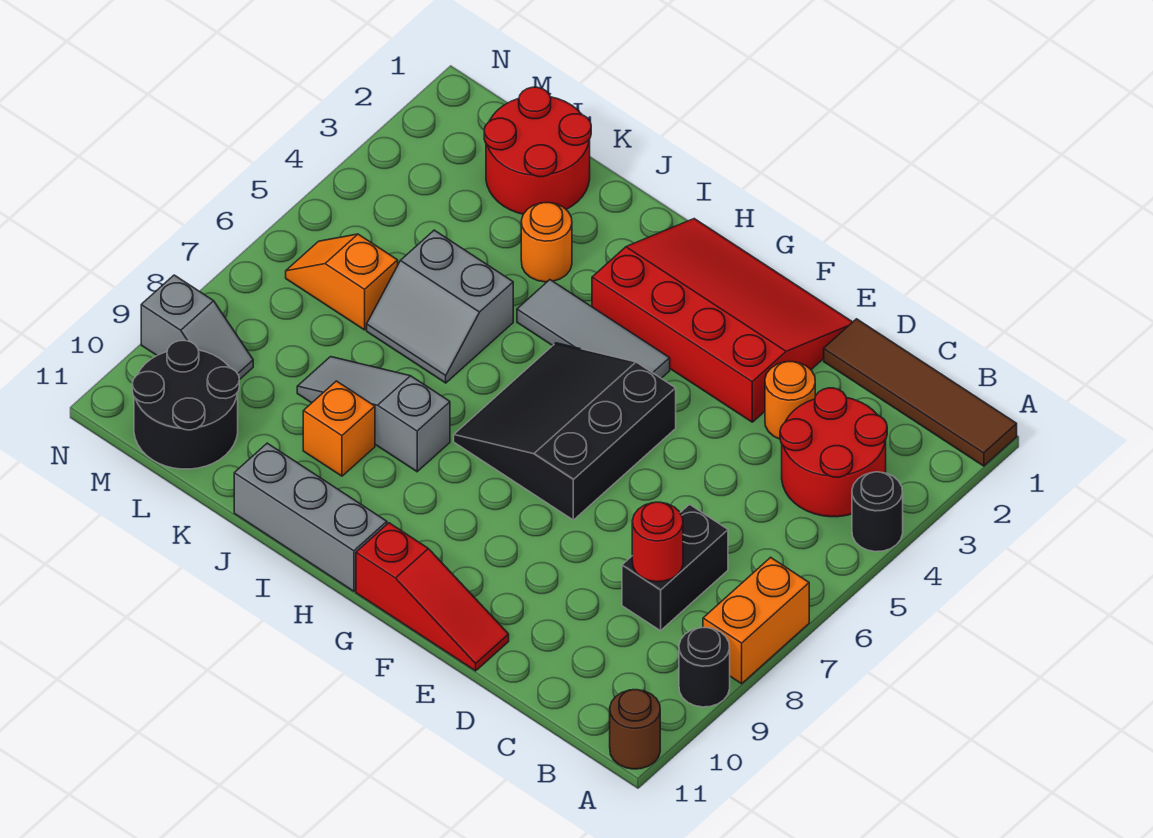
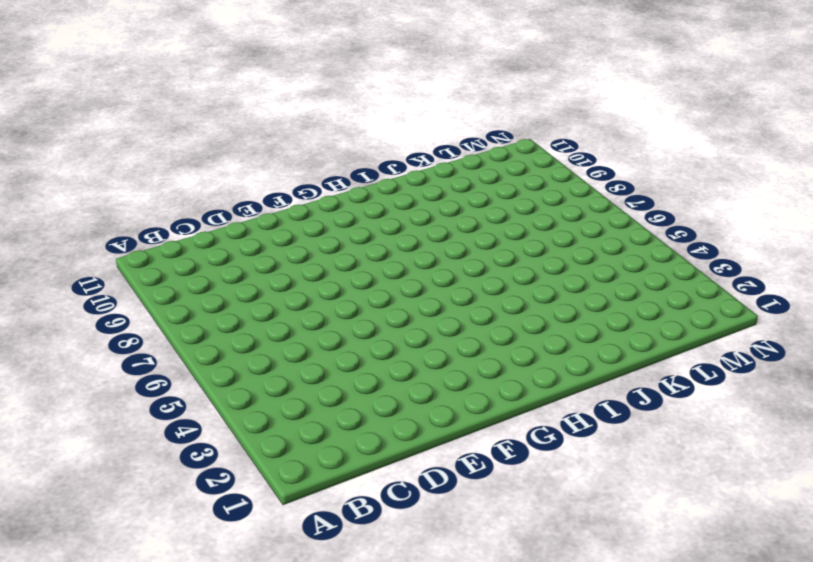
none -> brown 1x4 tile [824,319,1017,466]
none -> black 1x1 round brick [852,472,903,552]
none -> orange 1x2 brick [703,557,809,684]

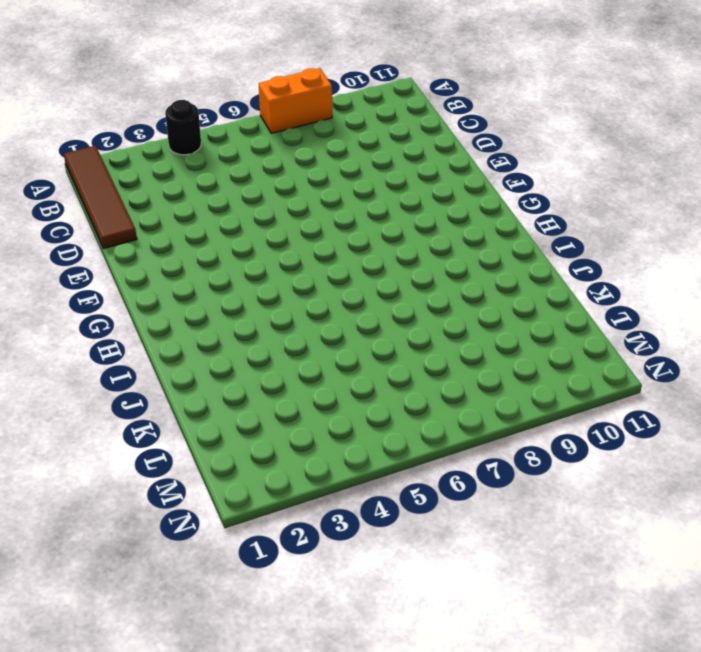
none -> black 1x1 round brick [679,628,730,707]
none -> brown 1x1 round brick [610,690,660,769]
none -> red 2x2 round brick [780,388,887,517]

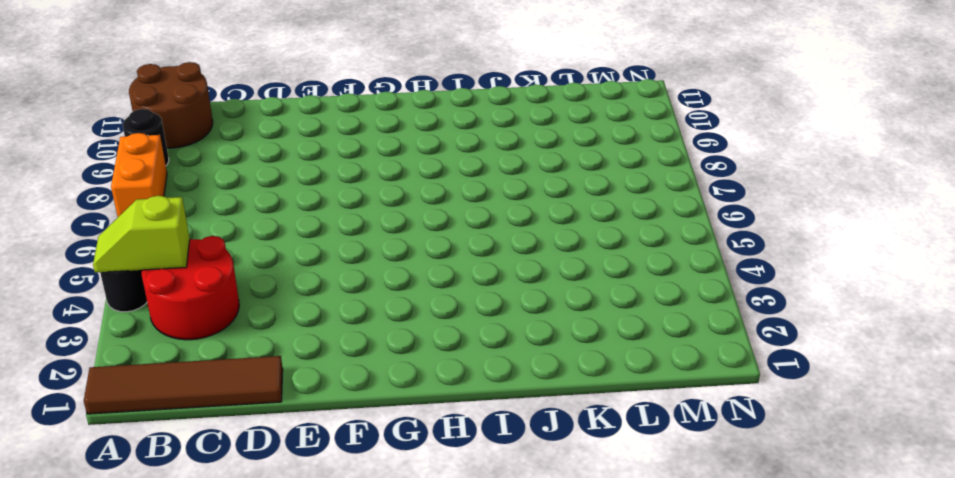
lime 1x2 slope [93,196,190,273] -> none
brown 2x2 round brick [129,62,213,148] -> brown 1x1 round brick [610,690,660,769]
none -> black 1x2 brick [622,505,728,631]
none -> orange 1x1 round brick [765,362,815,439]
none -> red 3x4 slope [592,219,852,422]

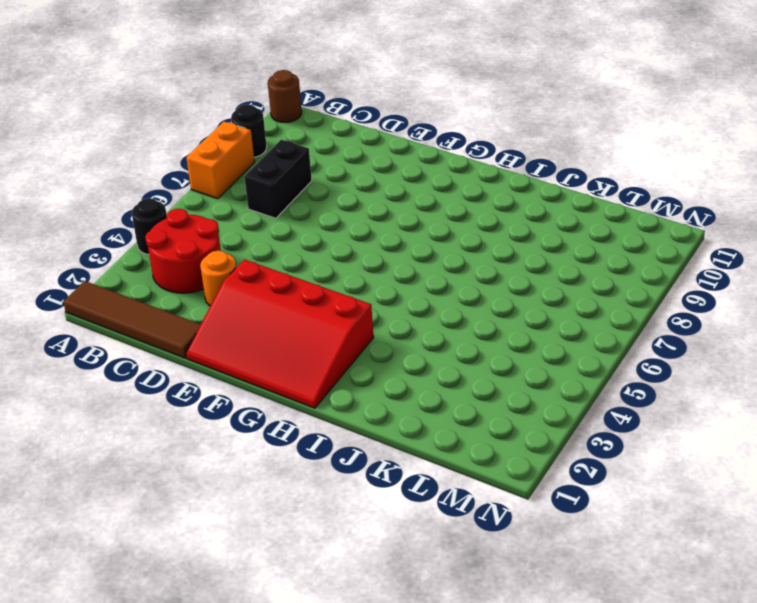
none -> red 1x3 slope [356,523,509,671]
none -> black 3x3 slope [454,343,676,520]
none -> grey 1x3 tile [517,280,670,378]

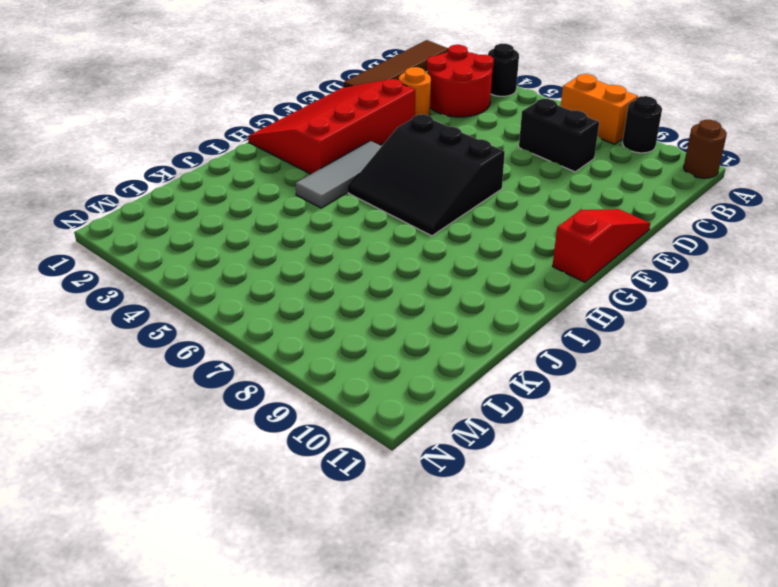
none -> grey 1x3 brick [234,443,387,591]
none -> grey 1x3 slope [297,357,450,472]
none -> orange 1x1 round brick [521,203,572,282]

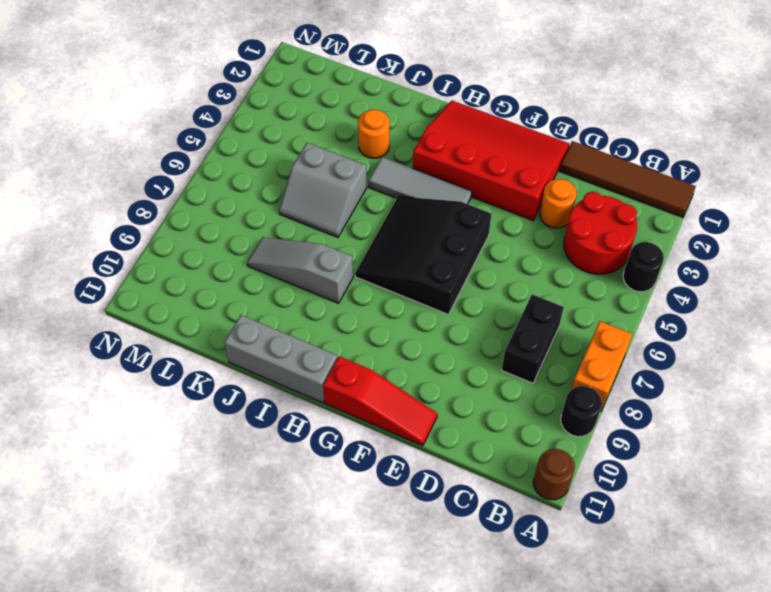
none -> orange 1x1 brick [303,381,375,476]
none -> red 2x2 round brick [484,87,591,214]
none -> orange 1x2 slope [286,234,398,330]

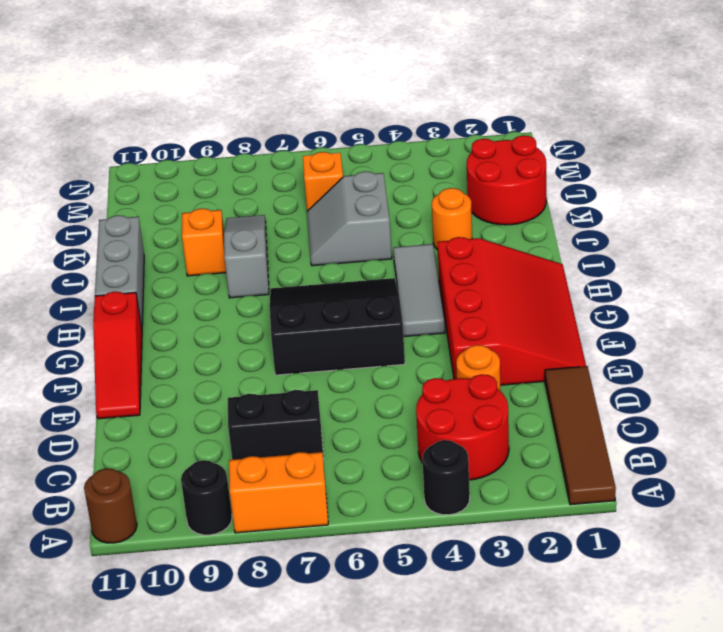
none -> black 2x2 round brick [132,341,239,469]
none -> grey 1x2 slope [141,275,253,380]
none -> red 1x1 round brick [632,502,683,582]

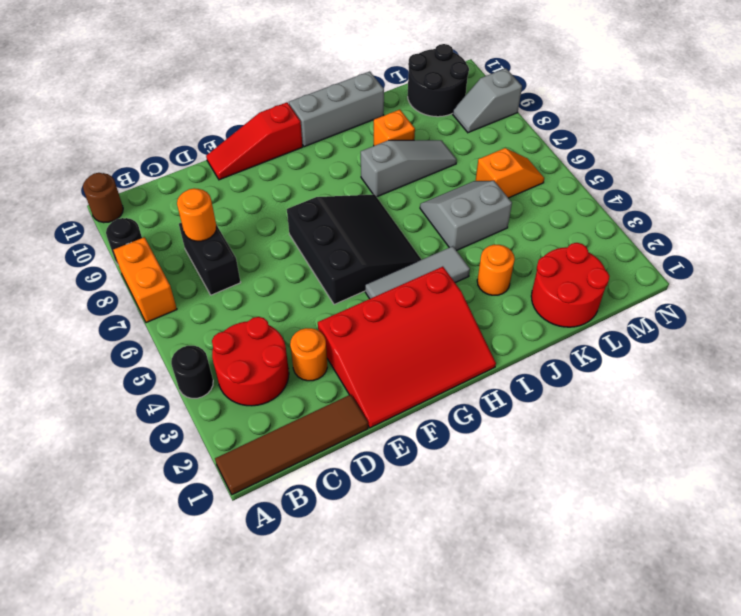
orange 1x1 round brick [177,188,217,241] -> red 1x1 round brick [632,502,683,582]

